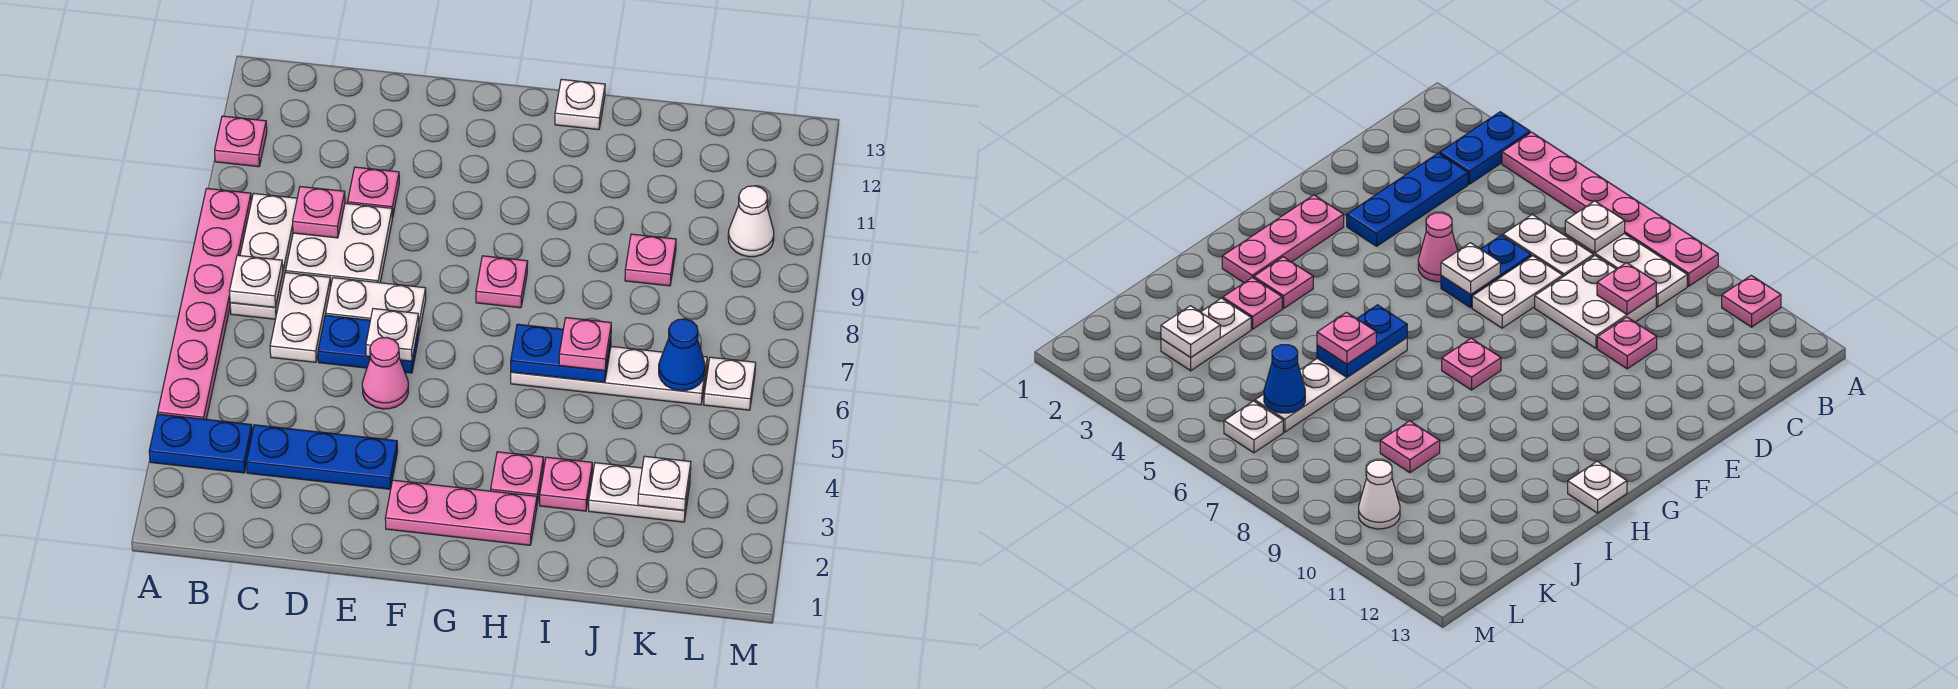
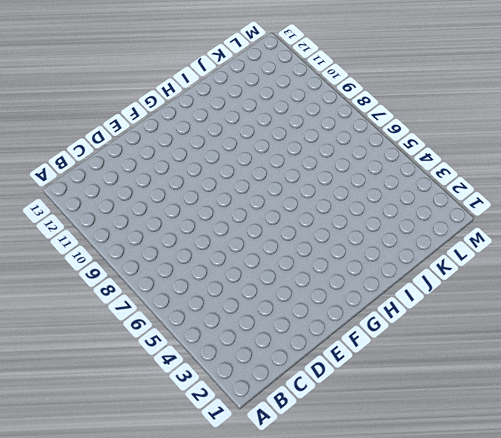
none -> blue 1x2 plate [149,414,252,473]
none -> pink 1x6 plate [158,188,251,419]
none -> pink 1x1 plate [215,116,267,167]

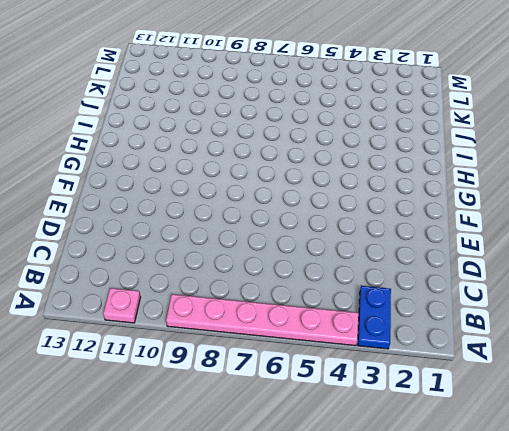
none -> white 1x3 plate [230,193,297,319]
none -> blue 1x3 plate [246,425,398,489]
none -> white 1x2 plate [270,272,331,362]

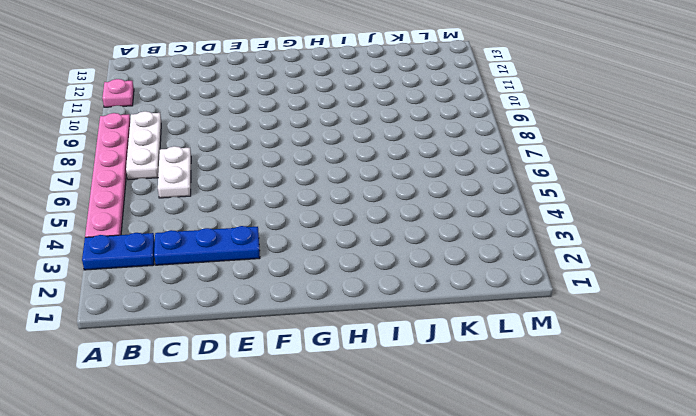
none -> white 2x2 plate [286,203,392,283]
none -> blue 1x2 plate [318,315,419,373]
none -> white 1x2 plate [326,278,426,333]

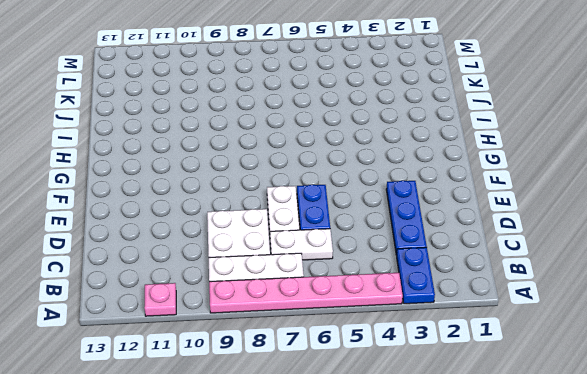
none -> pink 1x1 plate [348,167,399,218]
none -> pink 1x1 cone [362,337,408,409]
none -> pink 1x3 plate [385,480,537,545]

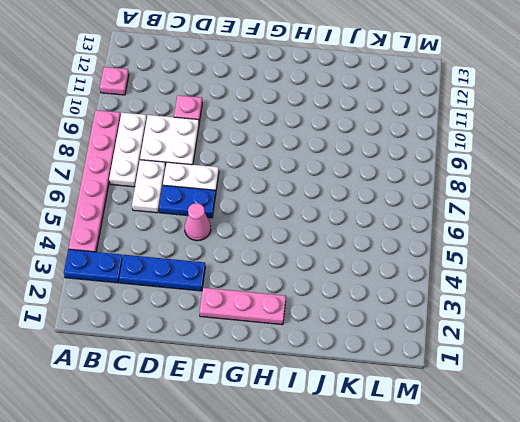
none -> pink 1x1 plate [476,256,528,308]
none -> pink 1x1 plate [491,452,544,504]
none -> white 1x4 plate [511,346,707,405]

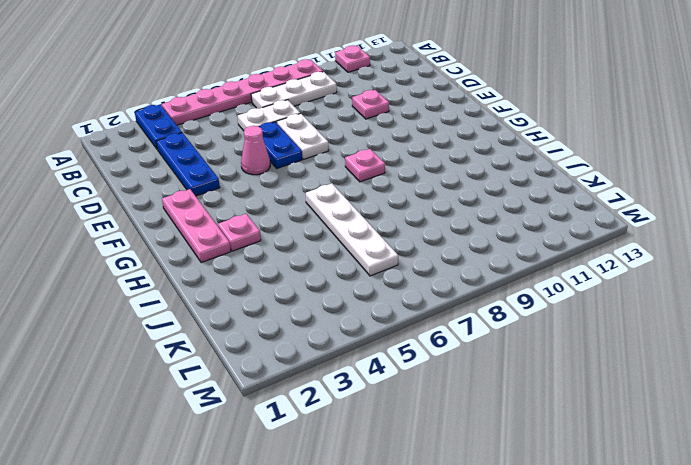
none -> white 2x2 plate [286,203,392,283]
none -> white 1x1 plate [555,79,605,130]
none -> pink 1x1 plate [540,457,592,511]

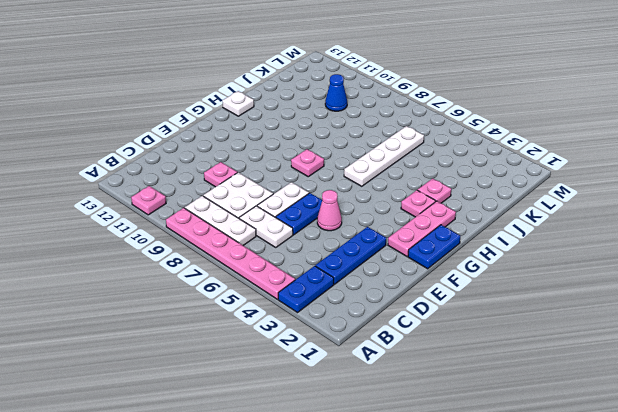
blue 1x2 plate [408,225,460,269] -> blue 1x2 plate moved to [511,324,611,382]
blue 1x1 cone [325,74,347,111] -> blue 1x1 cone moved to [659,319,705,391]
none -> white 1x2 plate [589,463,690,522]
none -> pink 1x1 plate [625,234,676,286]
none -> white 1x1 plate [704,357,756,410]

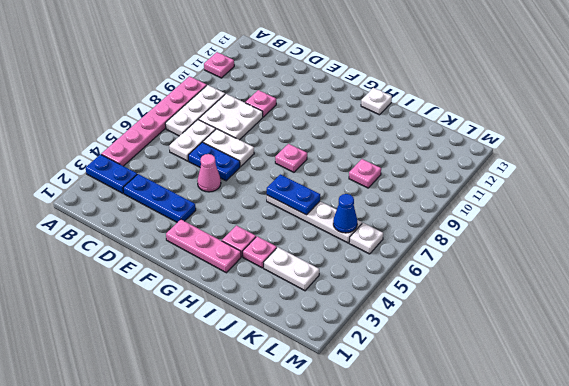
none -> white 1x1 cone [728,186,774,257]
none -> white 1x1 plate [230,255,283,307]
none -> pink 1x1 plate [293,187,345,238]

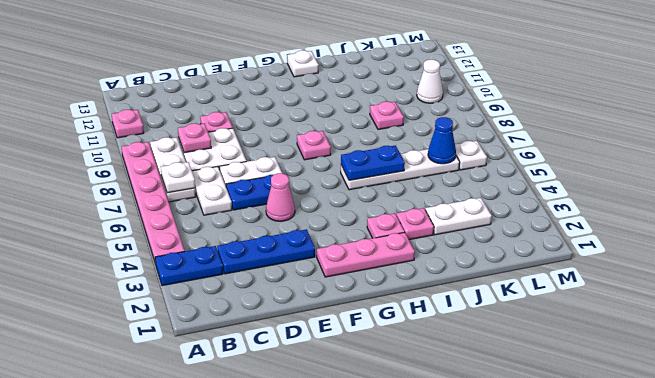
none -> white 1x1 plate [366,309,419,361]
none -> white 1x1 plate [638,456,691,511]
none -> pink 1x1 plate [559,318,611,370]

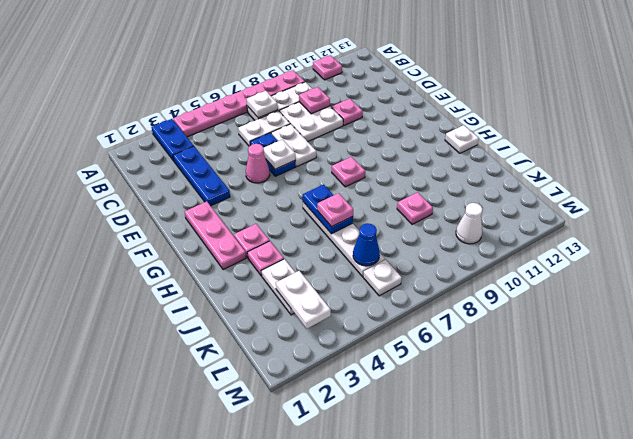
white 1x2 plate [276,271,331,329] -> white 1x1 plate [638,456,691,511]

